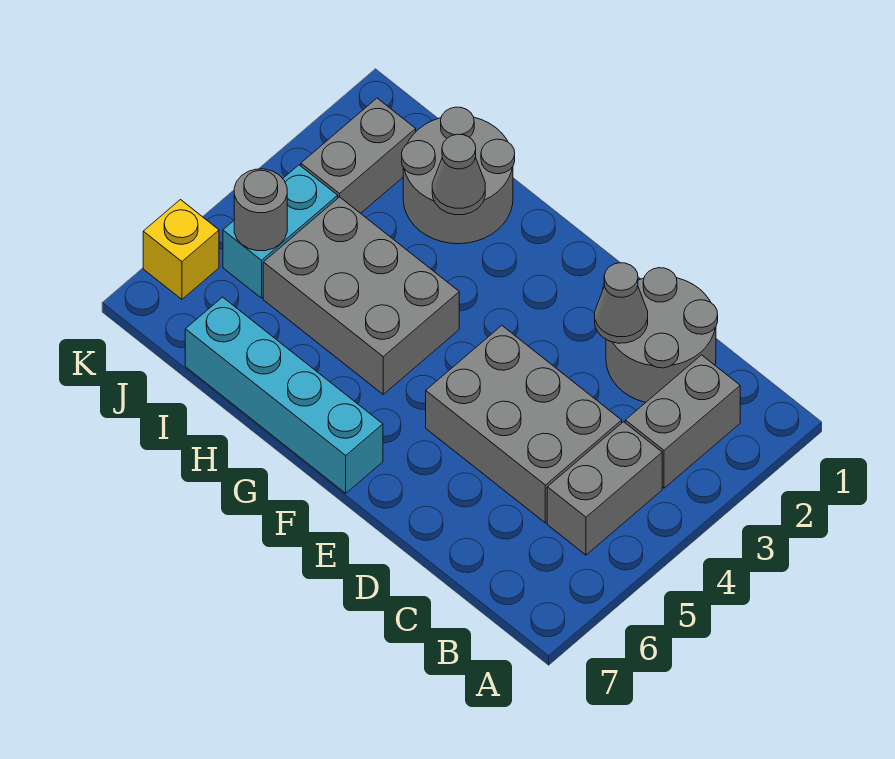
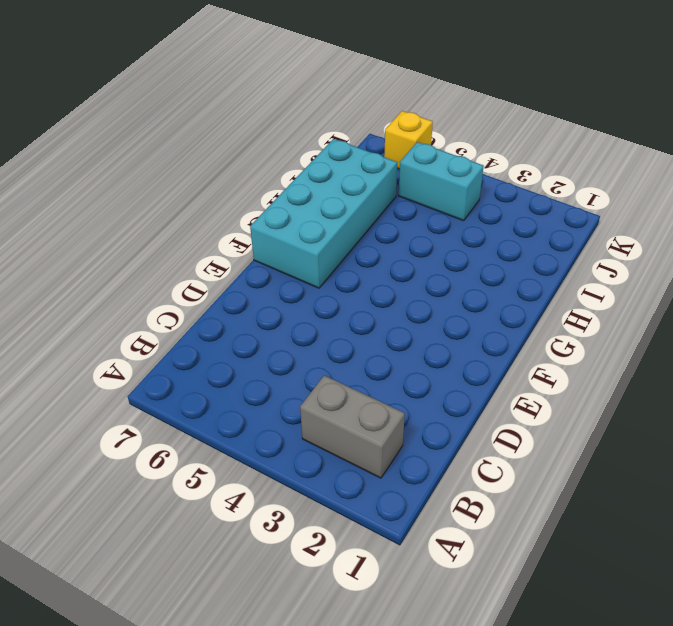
cyan 2x4 brick [250,139,397,288] -> cyan 1x4 brick [185,297,383,493]
none -> grey 1x2 brick [547,422,662,555]
none -> grey 2x2 round brick [606,268,718,402]
none -> grey 2x3 brick [426,326,622,523]

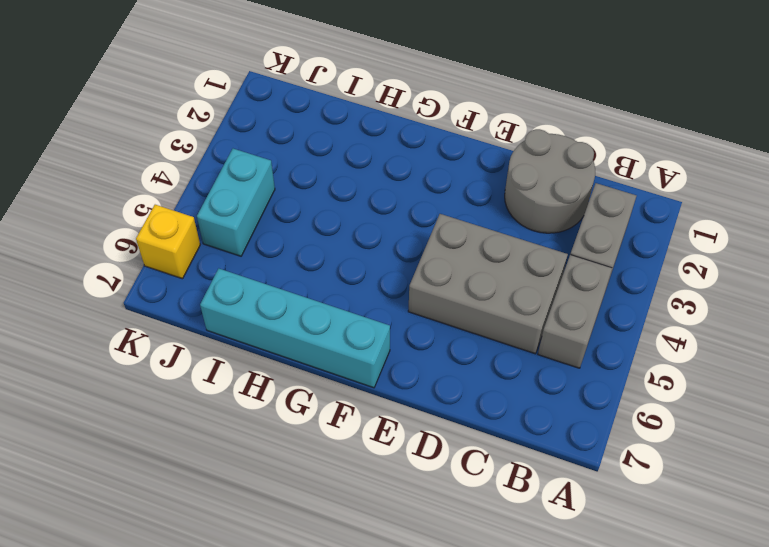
none -> grey 2x3 brick [263,197,459,394]
none -> grey 2x2 round brick [402,107,515,244]
none -> grey 1x2 brick [301,98,416,213]

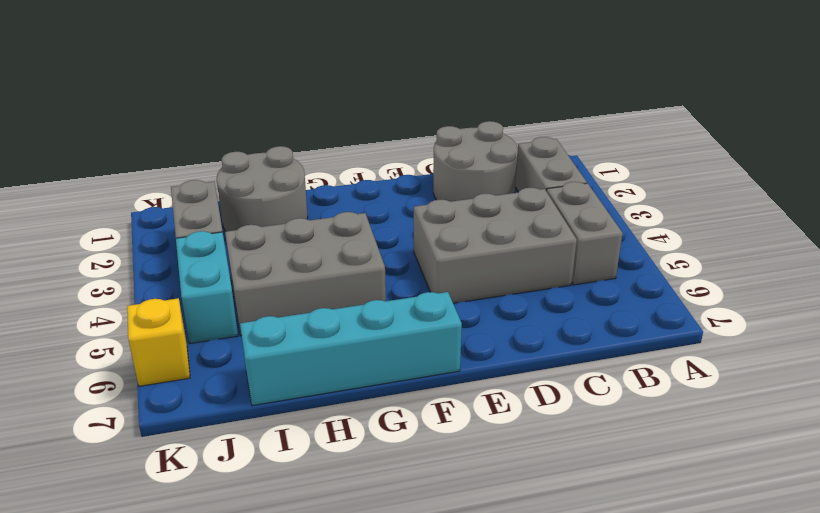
none -> grey 1x1 cone [595,263,648,343]
none -> grey 1x1 cone [432,134,485,215]
none -> grey 1x1 round brick [234,169,287,251]

